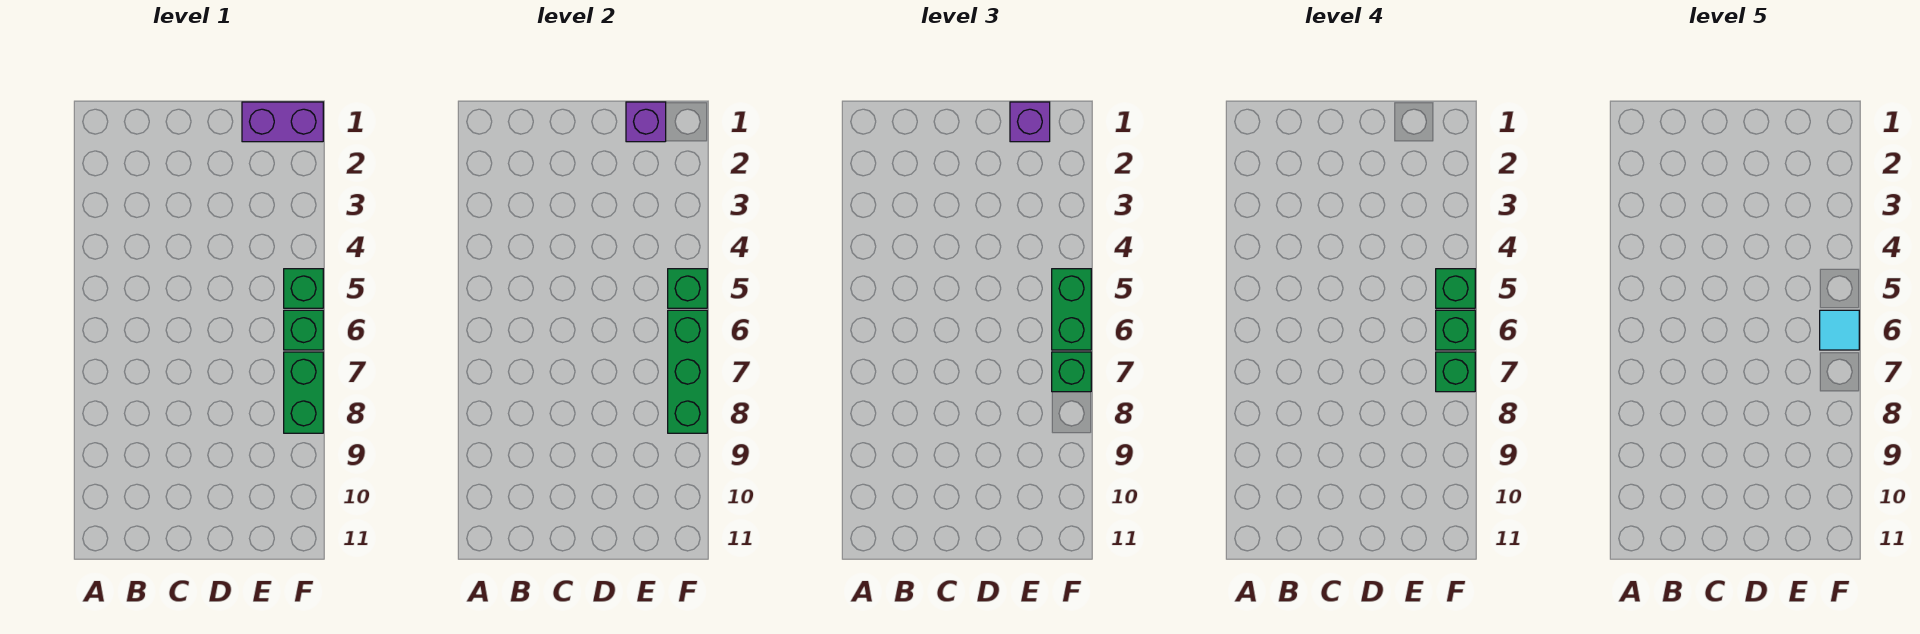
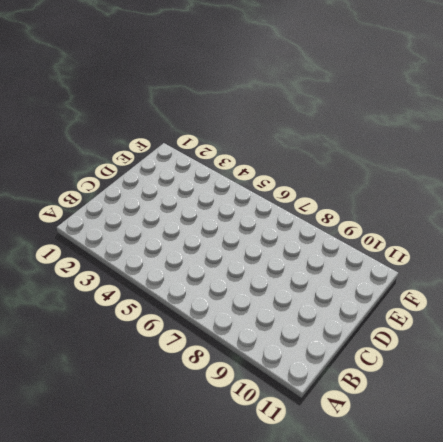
none -> purple 1x2 brick [242,102,323,142]
none -> green 1x1 brick [284,269,323,308]
none -> green 1x1 brick [284,310,323,350]

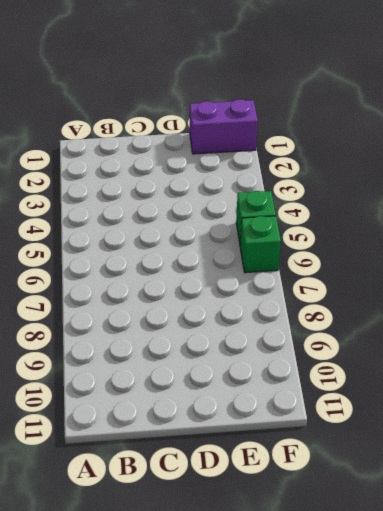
none -> green 1x2 brick [284,352,323,433]
none -> purple 1x1 brick [626,102,666,142]
none -> green 1x1 brick [668,269,707,308]

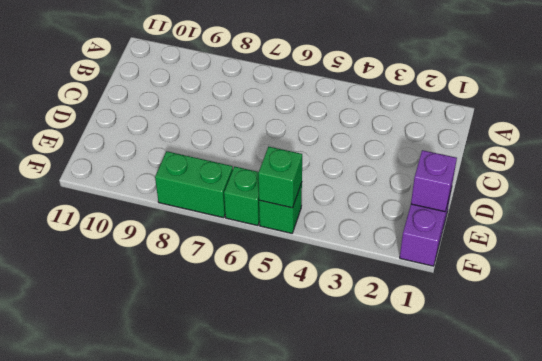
none -> green 1x3 brick [668,310,707,433]
none -> purple 1x1 brick [1010,102,1050,142]
none -> green 1x2 brick [1052,269,1091,350]

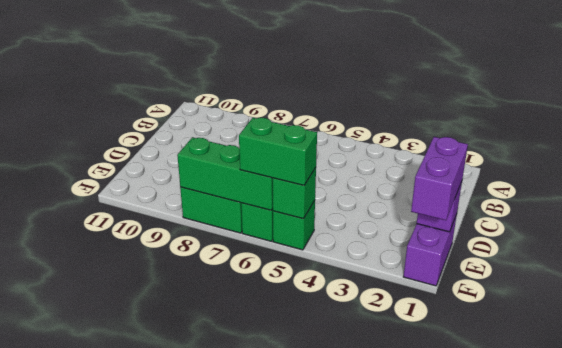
purple 1x2 brick [411,137,468,220] -> purple 1x1 brick [1010,102,1050,142]
none -> green 1x1 brick [1052,352,1091,392]
none -> green 1x1 brick [1436,269,1475,308]
none -> green 1x1 brick [1436,310,1475,350]

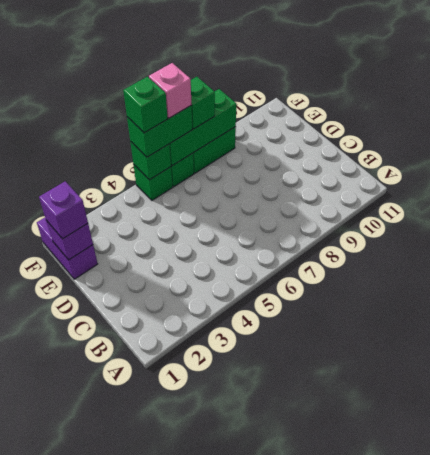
pink 1x1 brick [149,63,192,118] -> green 1x1 brick [1436,310,1475,350]
none -> green 1x1 brick [1436,352,1475,392]
none -> cyan 1x1 tile [1820,310,1859,350]

